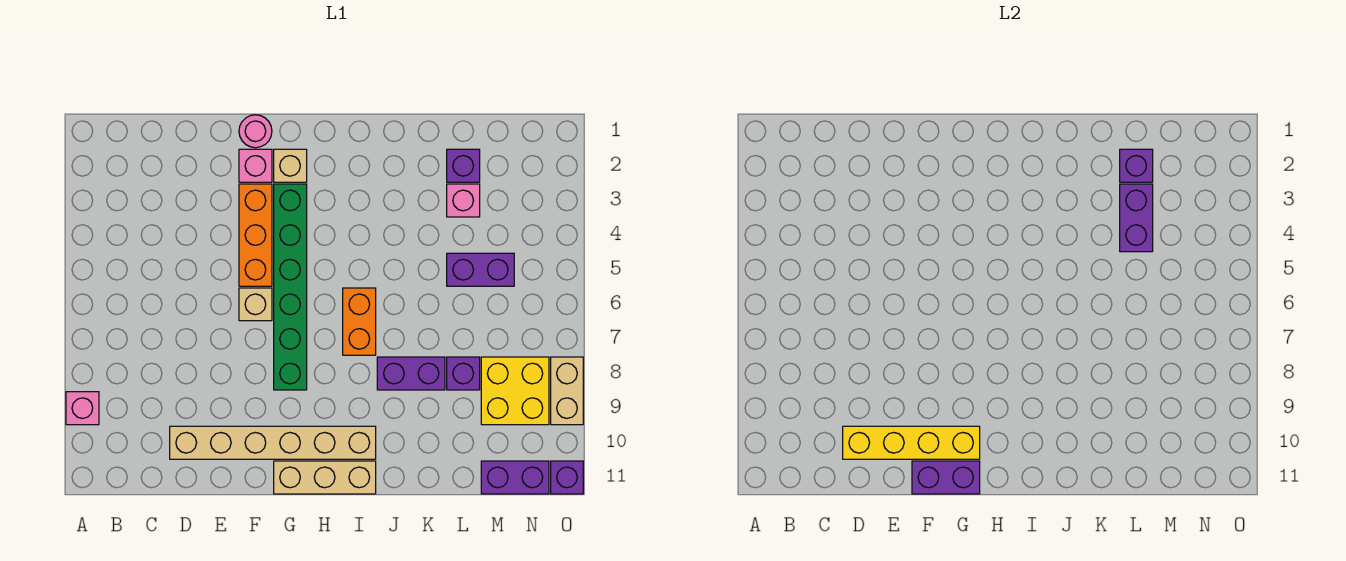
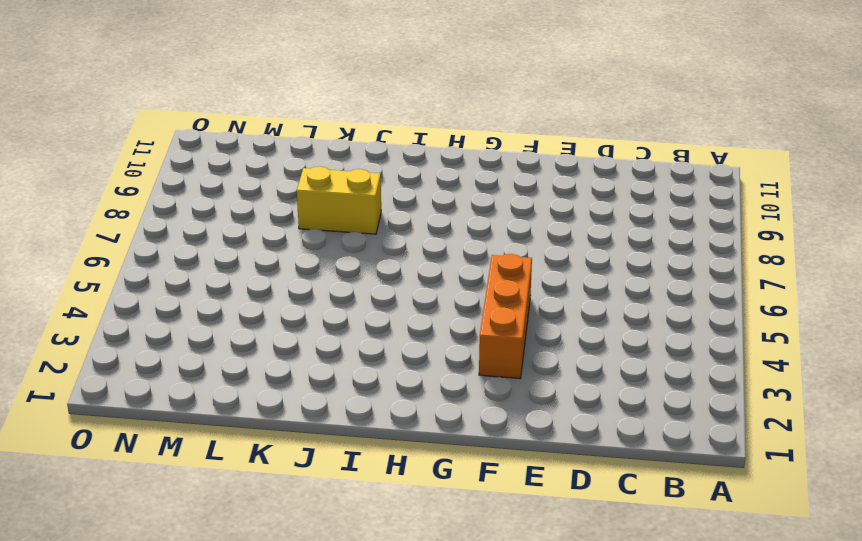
yellow 1x2 brick [297,166,381,234] -> purple 1x2 brick [377,357,445,390]
none -> pink 1x1 brick [66,392,99,425]
none -> tan 1x6 brick [170,426,376,459]
none -> pink 1x1 round brick [239,115,272,148]

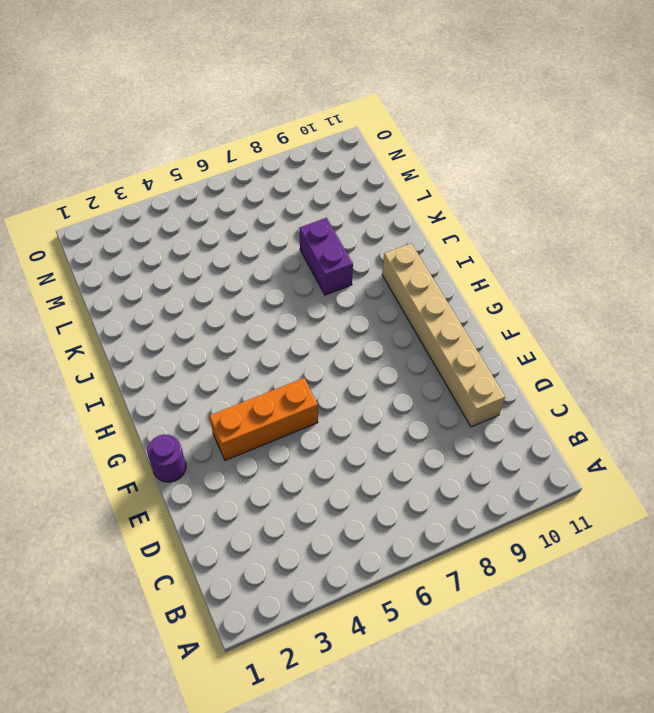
purple 1x1 round brick [147,434,186,482] -> pink 1x1 round brick [239,115,272,148]
none -> pink 1x1 brick [66,392,99,425]
none -> pink 1x1 brick [239,149,272,182]
none -> tan 1x1 brick [239,288,272,321]

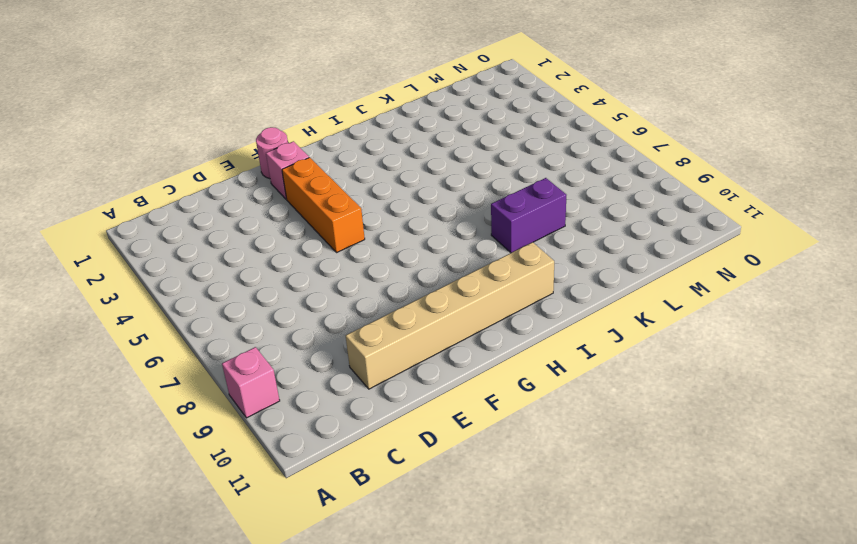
none -> tan 1x1 brick [239,288,272,321]
none -> tan 1x1 brick [274,149,307,182]
none -> green 1x6 brick [274,184,307,390]

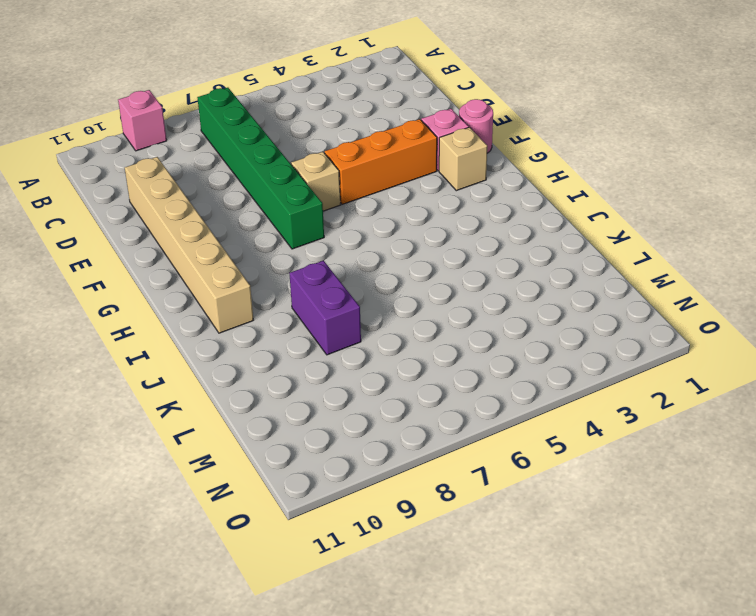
green 1x6 brick [197,88,324,249] -> green 1x6 brick turned to [274,184,307,390]
none -> tan 1x3 brick [274,461,376,494]
none -> orange 1x2 brick [343,288,376,355]
none -> purple 1x1 brick [447,149,480,182]

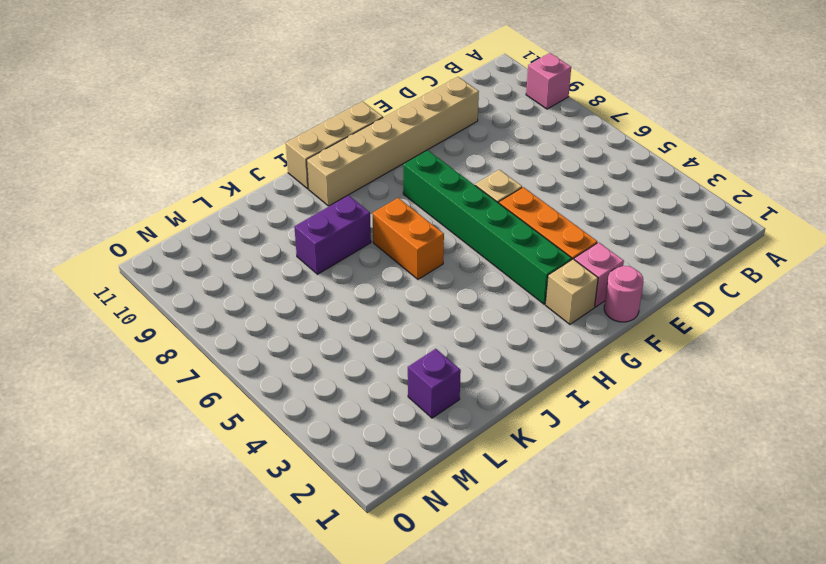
none -> pink 1x1 brick [447,184,480,217]
none -> purple 1x2 brick [447,253,514,286]
none -> purple 1x1 brick [447,357,480,390]

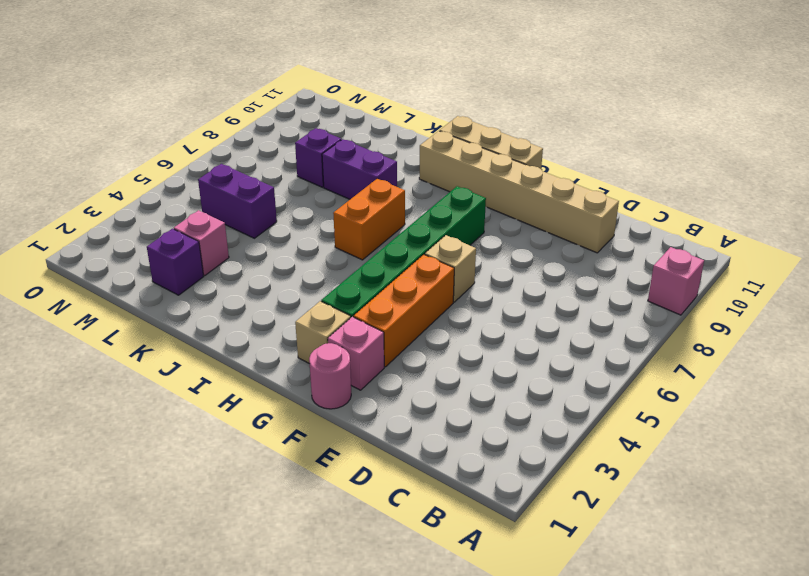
none -> yellow 2x2 brick [481,357,549,425]
none -> purple 1x2 brick [481,461,549,494]
none -> tan 1x2 brick [551,357,583,425]

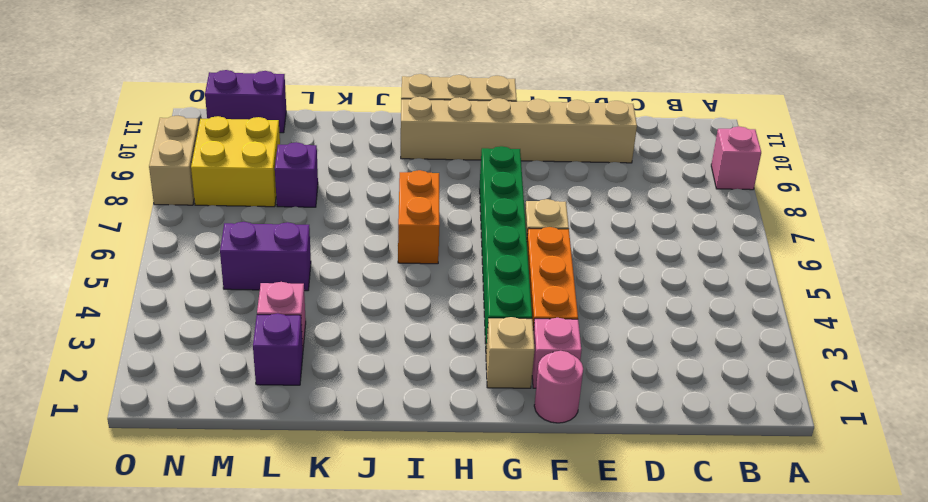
none -> purple 1x2 brick [377,357,445,390]
none -> purple 1x1 brick [551,461,583,494]
none -> yellow 1x4 brick [843,426,980,459]

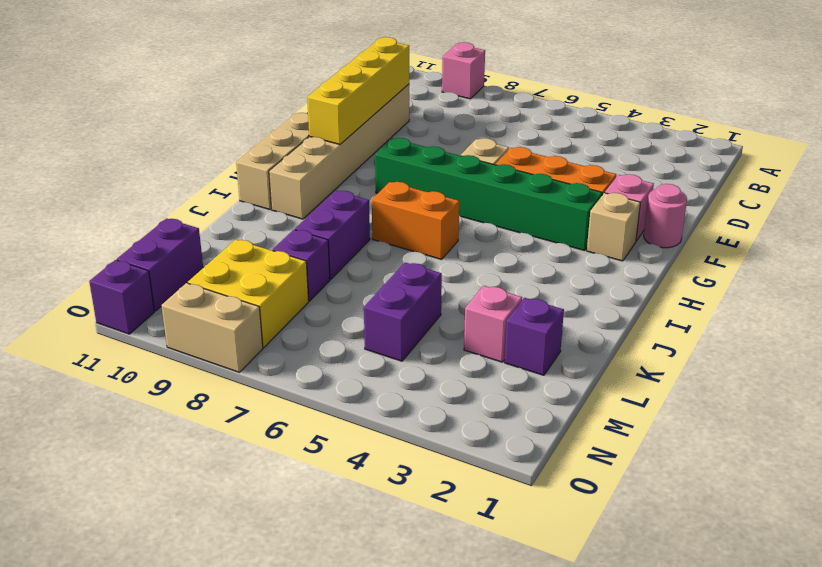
none -> purple 1x2 brick [912,461,980,494]
none -> purple 1x1 brick [1120,149,1153,182]
none -> purple 1x2 brick [1120,184,1153,252]

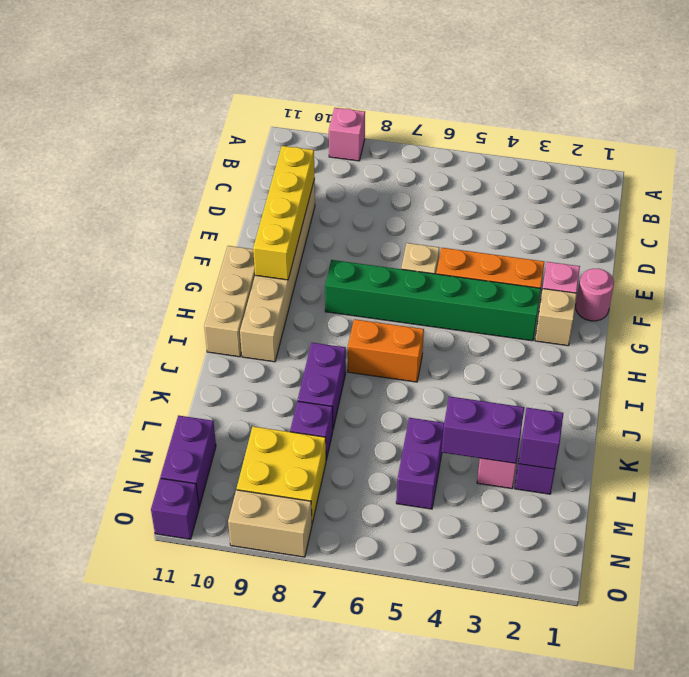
none -> purple 1x2 brick [912,461,980,494]

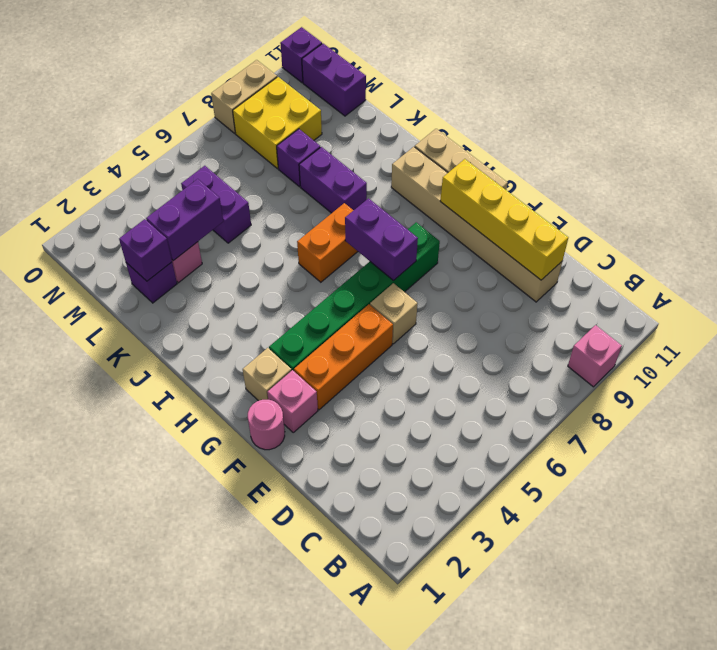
purple 1x2 brick [345,198,418,281] -> purple 1x2 brick moved to [912,461,980,494]

